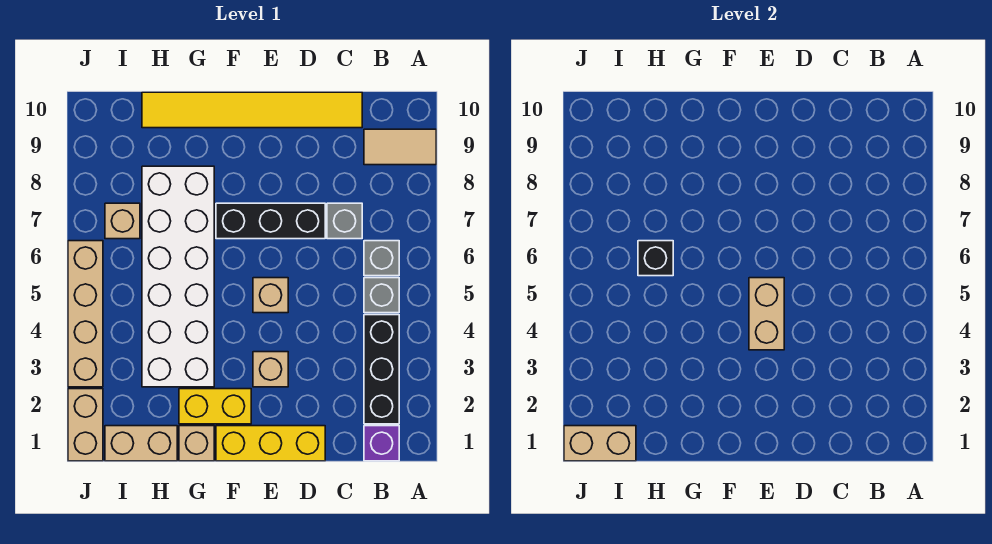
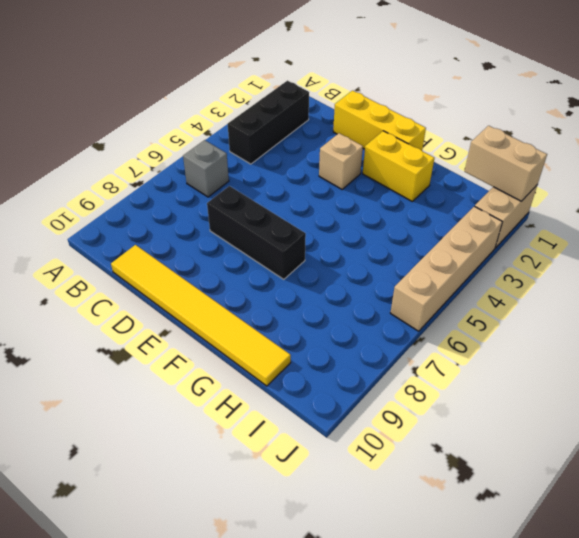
none -> tan 1x2 tile [364,129,436,165]
none -> purple 1x1 brick [364,426,399,461]
none -> grey 1x1 brick [364,278,399,313]

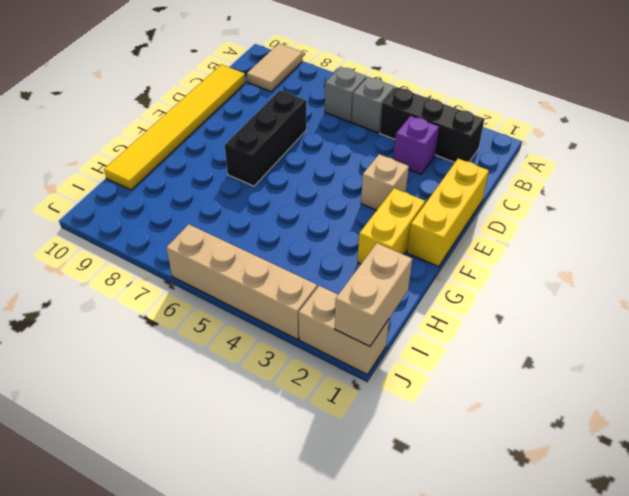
purple 1x1 brick [394,116,439,174] -> purple 1x1 brick moved to [364,426,399,461]
none -> grey 1x1 brick [327,203,362,239]
none -> tan 1x1 brick [253,278,288,313]
none -> tan 1x1 brick [179,426,214,461]

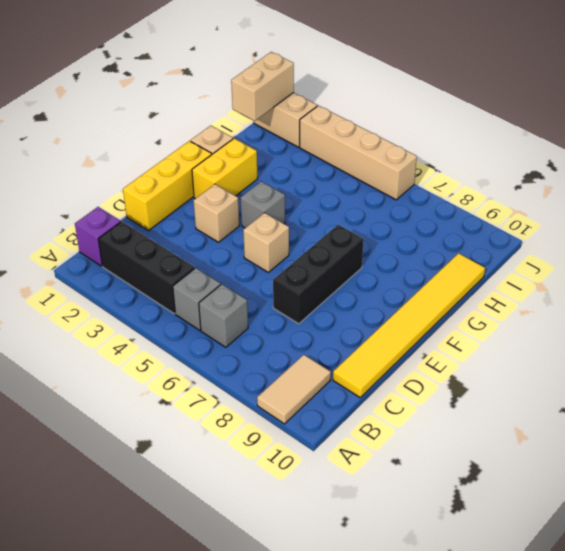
grey 1x1 brick [241,181,285,228] -> grey 1x1 brick moved to [327,203,362,239]
none -> white 2x6 brick [142,166,214,387]
none -> tan 1x2 brick [105,426,177,461]
none -> tan 1x1 brick [105,203,140,239]

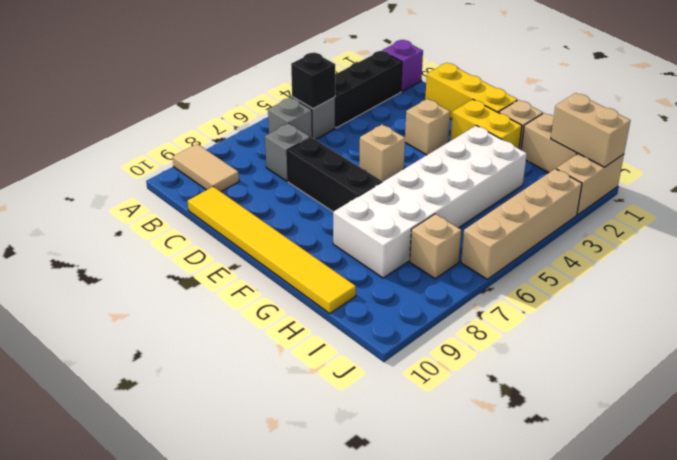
black 1x1 brick [291,53,335,109] -> black 1x1 brick moved to [638,241,673,276]
none -> tan 1x2 brick [749,278,784,350]

